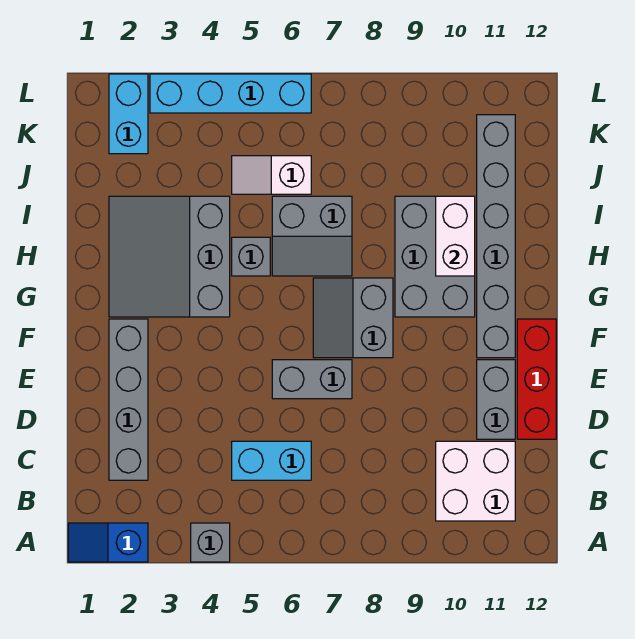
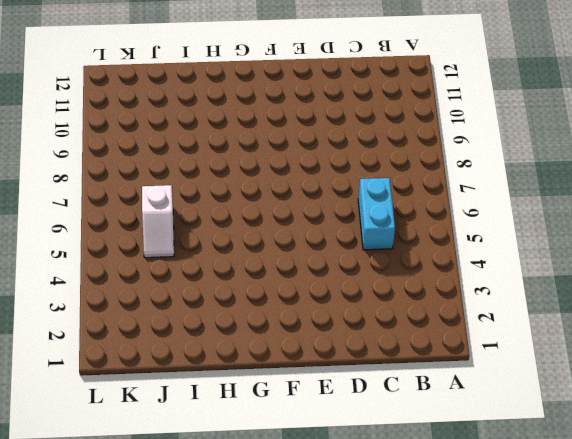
none -> blue 1x2 slope [68,523,148,562]
none -> grey 1x1 brick [191,523,230,562]
none -> white 2x2 brick [436,441,515,521]

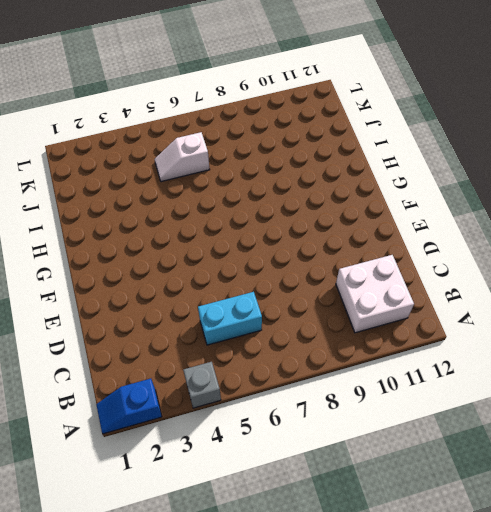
none -> grey 1x4 brick [109,319,148,480]
none -> grey 1x2 brick [477,360,515,439]
none -> red 1x3 brick [517,319,556,439]

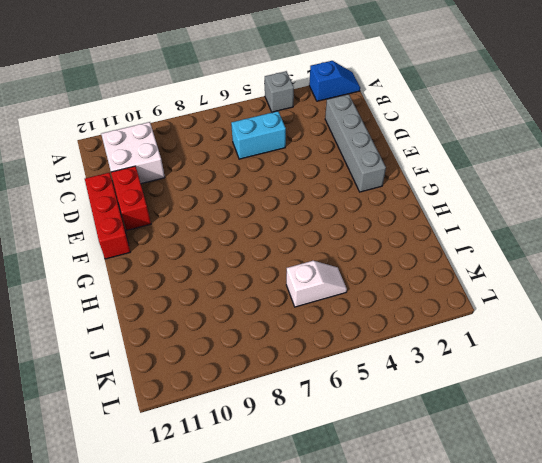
red 1x2 brick [111,166,151,230] -> grey 1x2 brick [477,360,515,439]
none -> grey 1x2 brick [272,360,352,399]
none -> grey 2x2 slope [313,278,393,358]
none -> grey 1x6 brick [477,115,515,358]

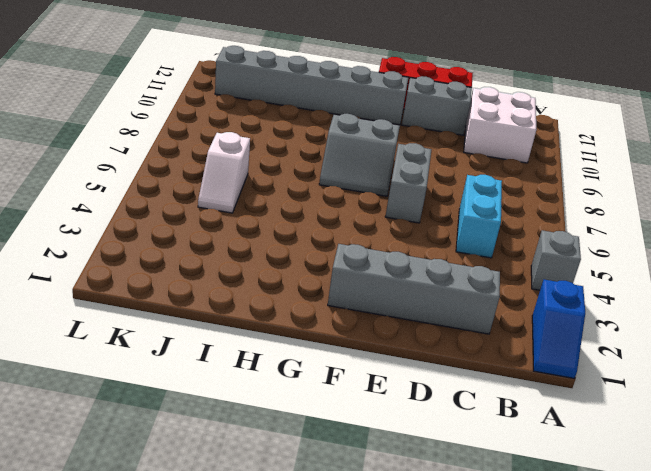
none -> grey 3x3 slope [109,196,230,317]
none -> grey 2x3 brick [395,196,475,317]
none -> grey 1x1 brick [232,237,270,276]

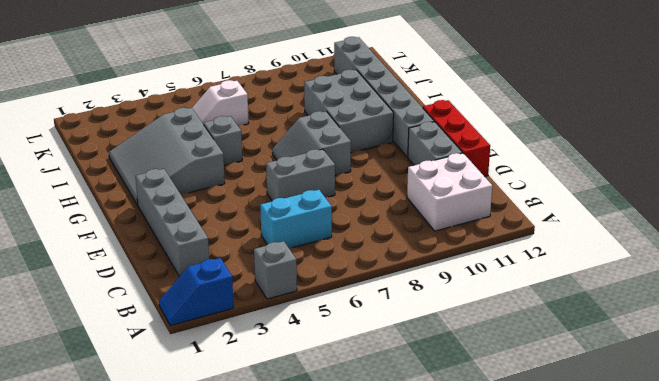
none -> grey 2x2 slope [272,196,352,276]
none -> cyan 1x2 brick [109,74,148,154]
none -> cyan 1x4 brick [150,74,311,113]

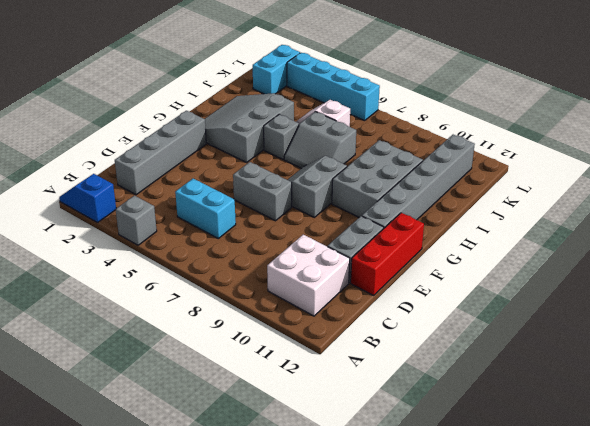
none -> white 1x2 brick [436,196,475,276]

